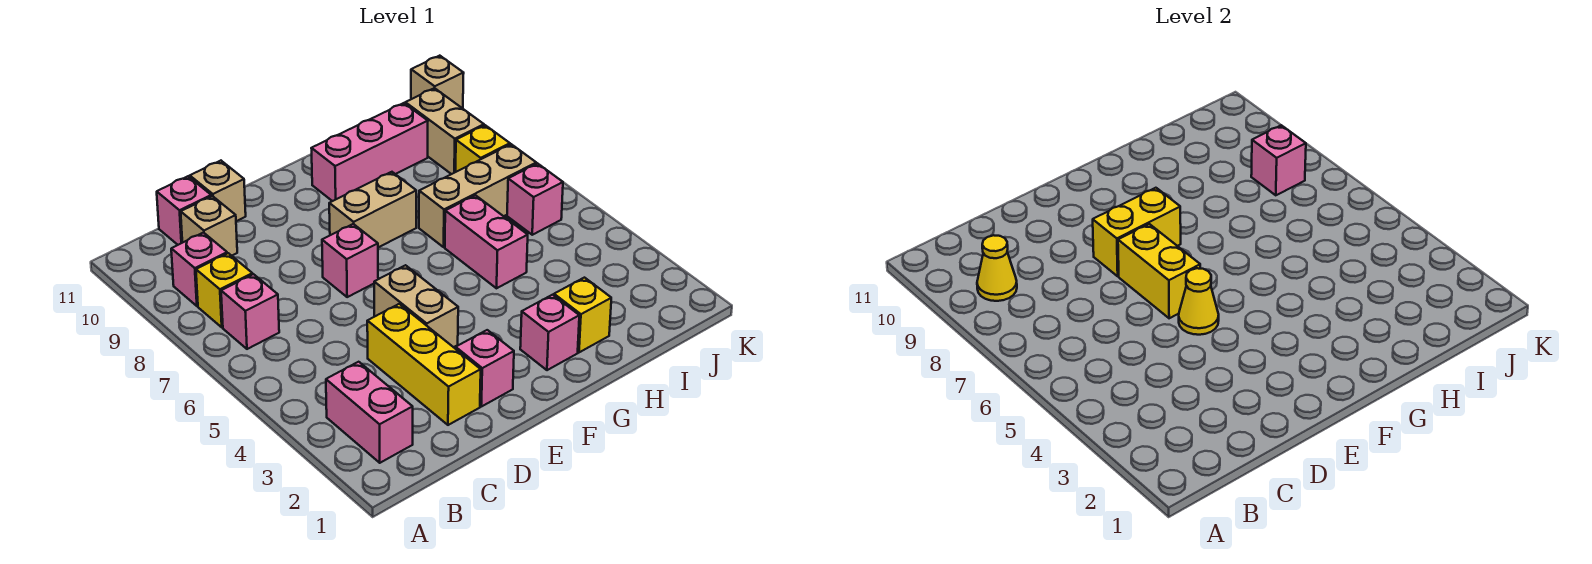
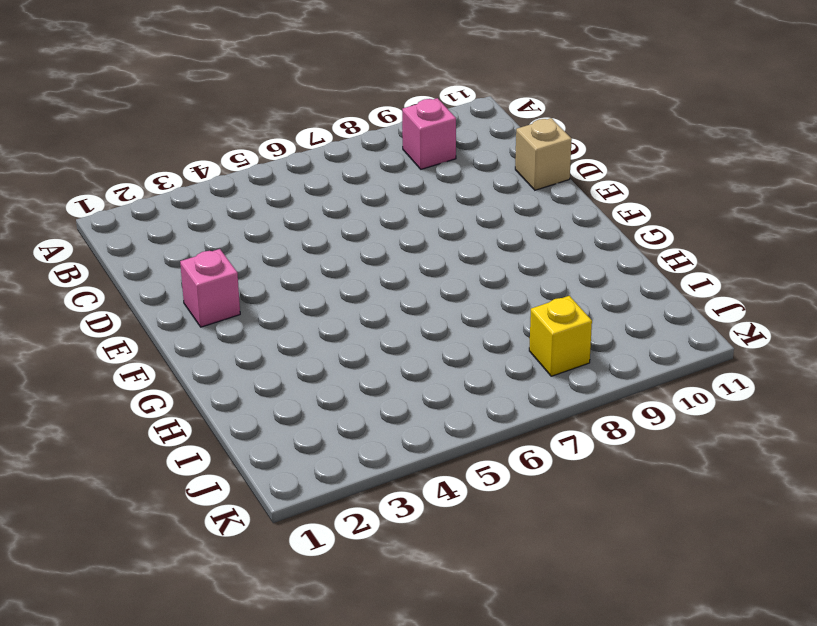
none -> pink 1x2 brick [326,362,413,463]
none -> pink 1x1 brick [221,274,279,349]
none -> yellow 1x1 brick [196,253,252,327]

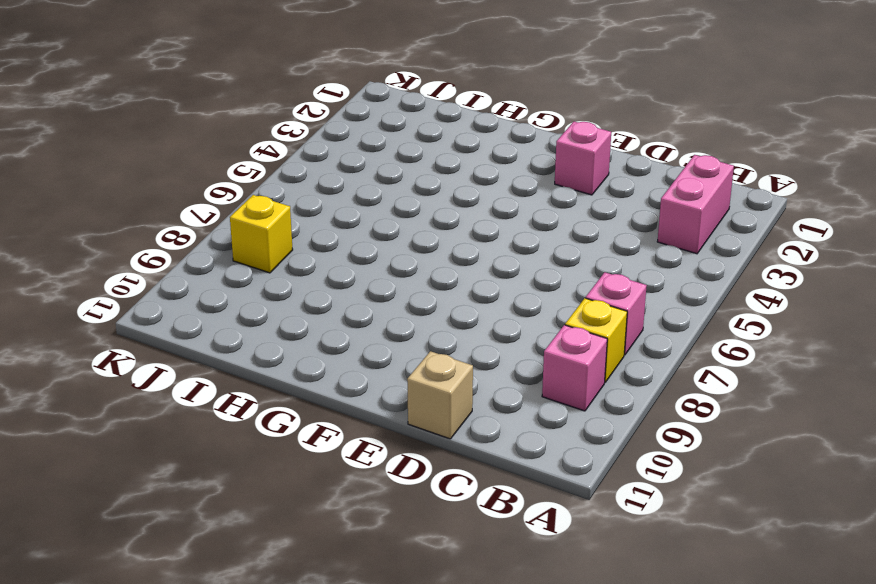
none -> tan 1x1 brick [181,196,237,256]
none -> pink 1x1 brick [157,176,211,245]
none -> yellow 1x3 brick [367,304,481,425]

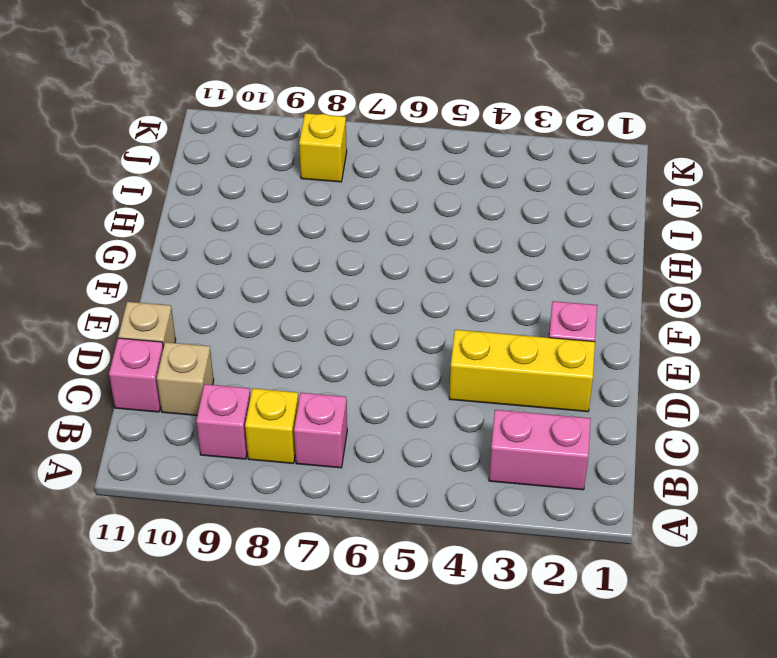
none -> tan 1x2 brick [374,265,458,347]
none -> pink 1x1 brick [322,224,378,297]
none -> tan 1x2 brick [329,172,416,247]

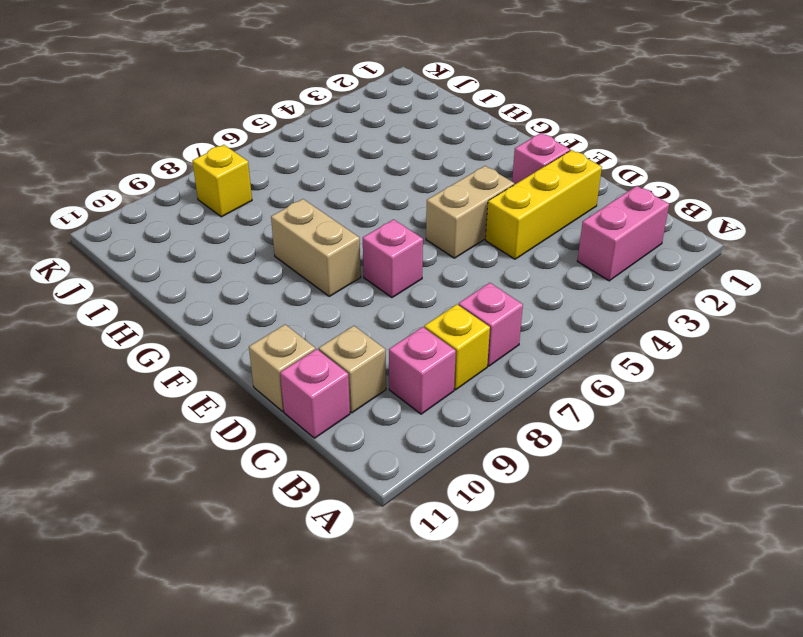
none -> pink 1x1 brick [520,295,579,370]
none -> pink 1x3 brick [311,103,428,201]
none -> yellow 1x1 brick [554,278,611,352]

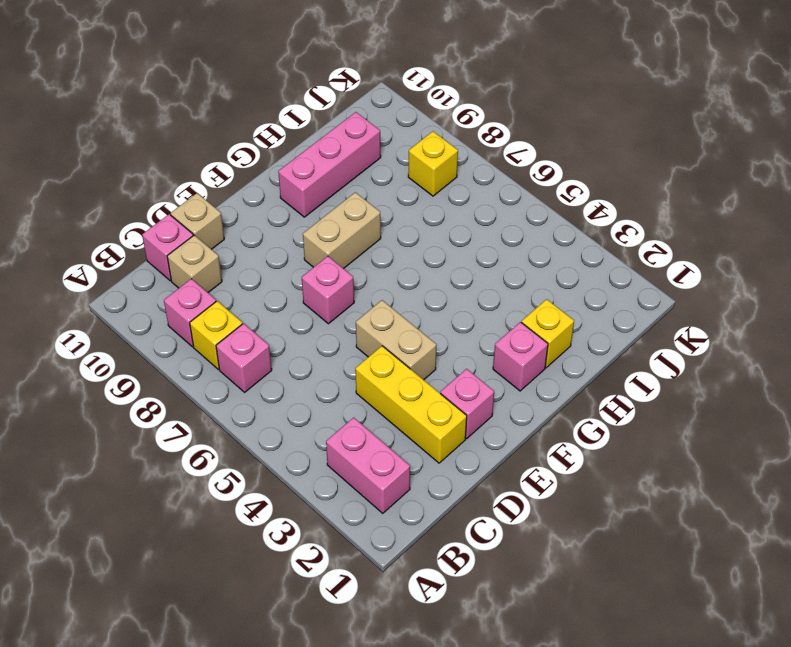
none -> pink 1x2 brick [445,195,528,288]
none -> tan 1x3 brick [419,144,536,247]
none -> pink 1x1 brick [507,163,563,235]

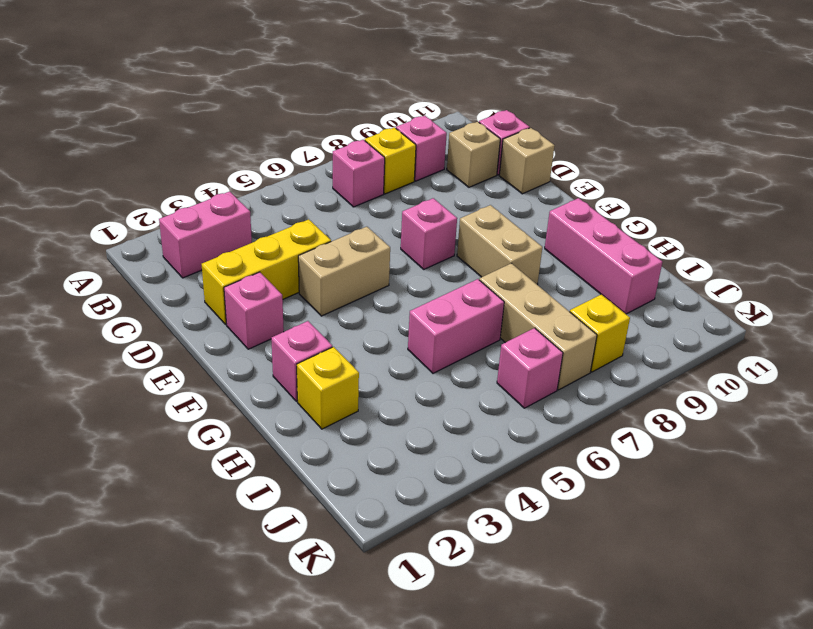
none -> tan 1x2 brick [405,88,484,174]
none -> tan 1x1 brick [411,56,464,108]
none -> yellow 1x1 cone [977,235,1017,301]

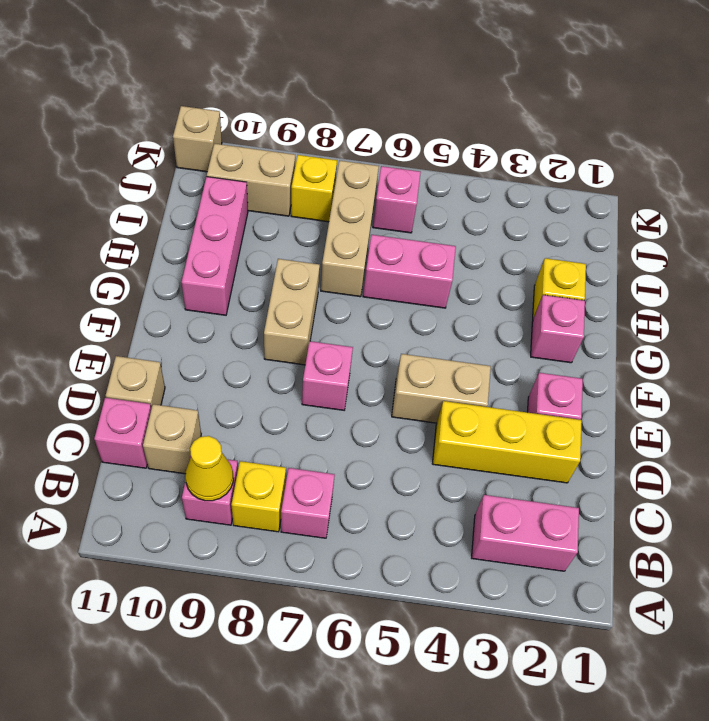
none -> yellow 1x1 cone [1179,268,1219,335]
none -> yellow 1x2 brick [1118,224,1200,318]
none -> yellow 1x2 brick [1093,188,1181,276]

